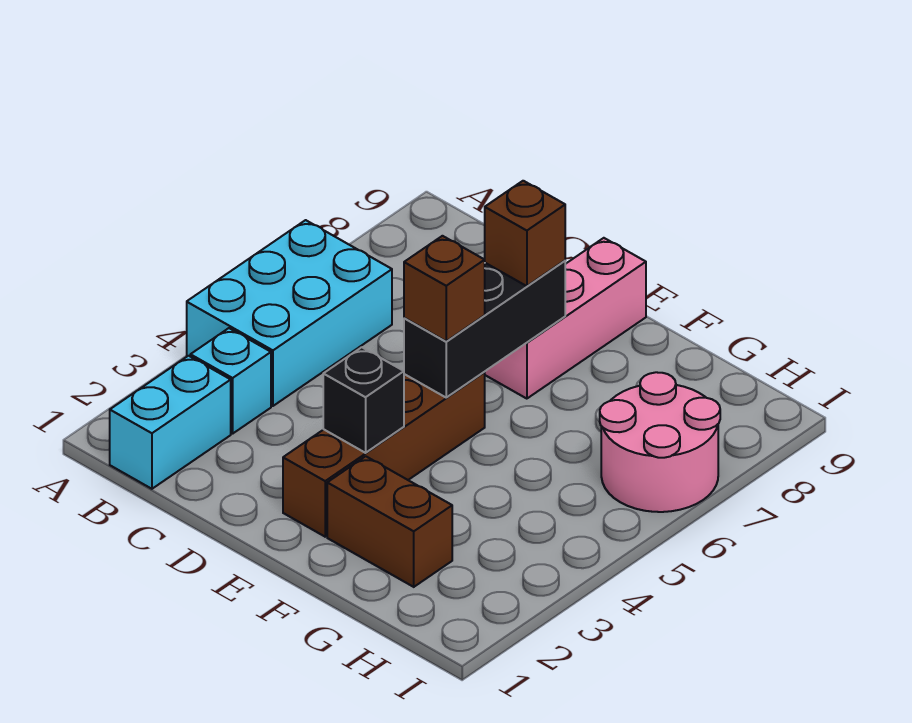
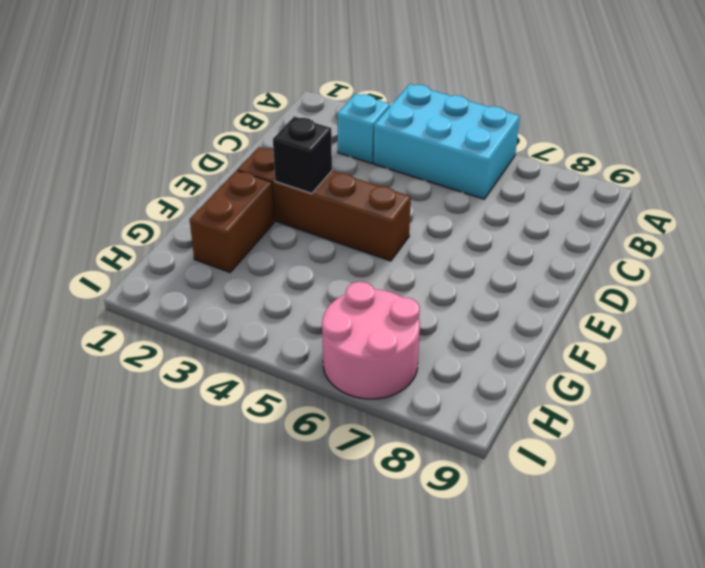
none -> cyan 1x2 brick [110,356,231,489]
none -> pink 1x3 brick [485,238,646,399]

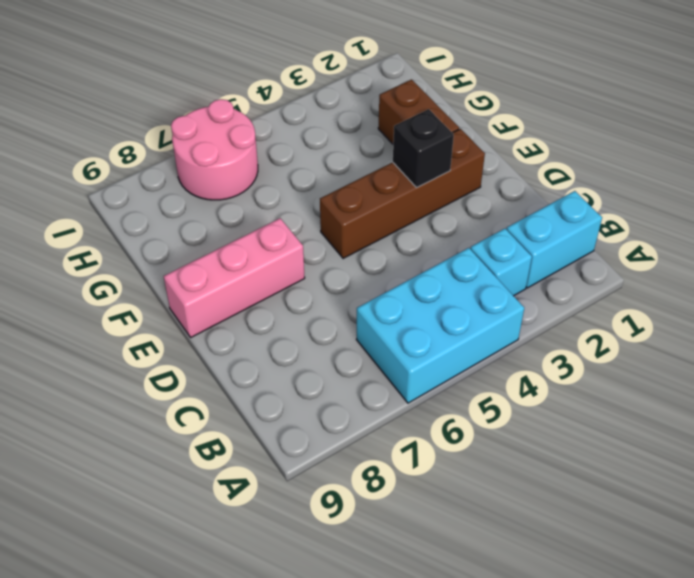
none -> black 1x3 brick [404,261,565,397]
none -> brown 1x1 brick [404,236,485,341]

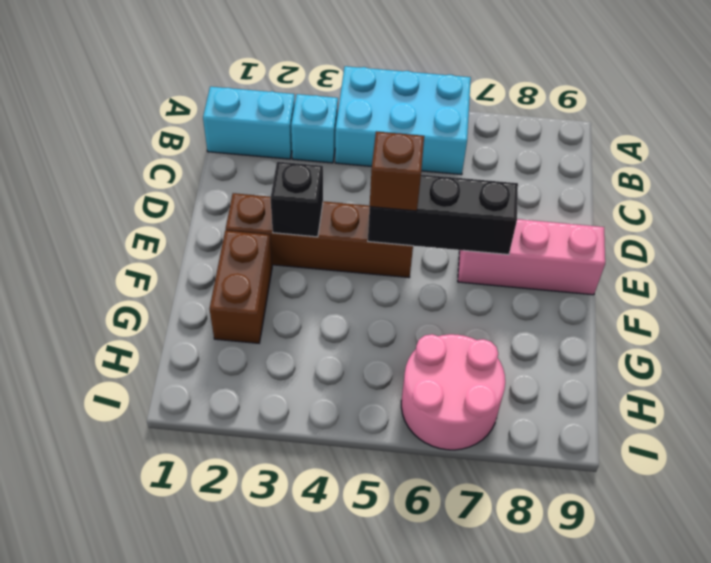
none -> brown 1x1 brick [485,181,565,286]

